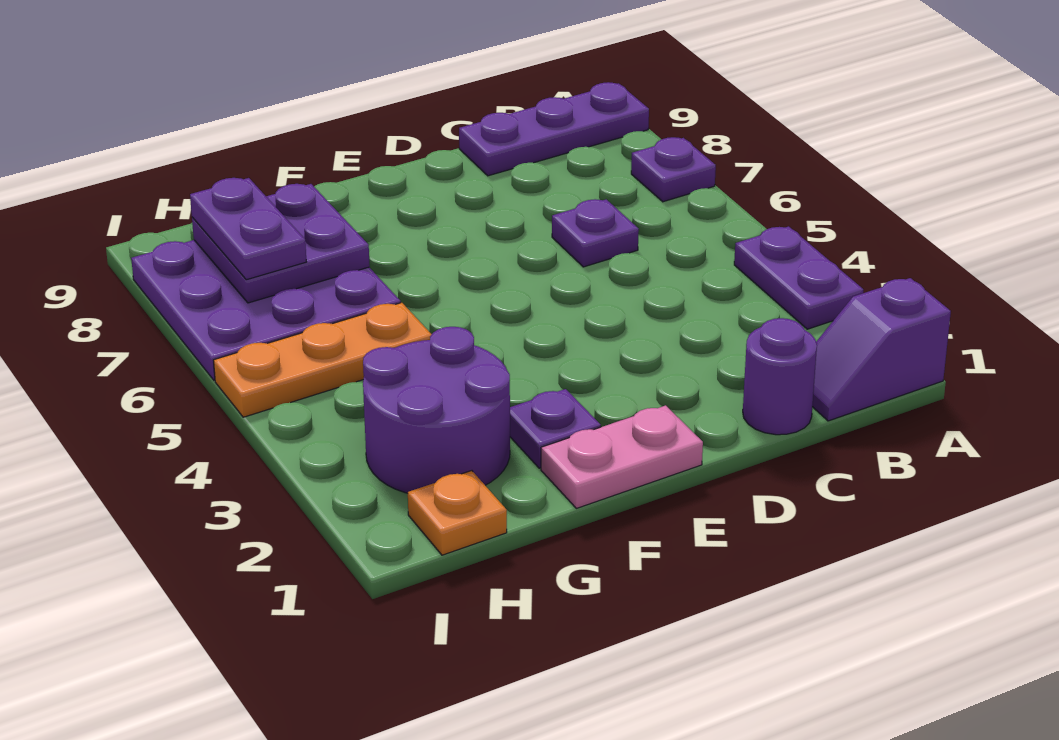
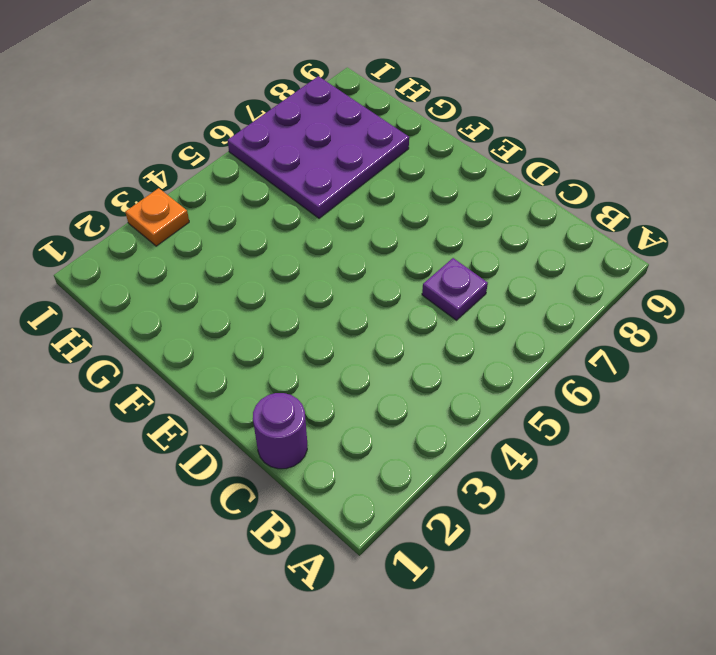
orange 1x1 plate [125,188,189,246] -> orange 1x1 plate moved to [408,471,507,555]
none -> purple 1x2 slope [812,278,951,421]
none -> purple 1x2 plate [734,226,863,329]
none -> purple 1x1 plate [631,137,716,202]

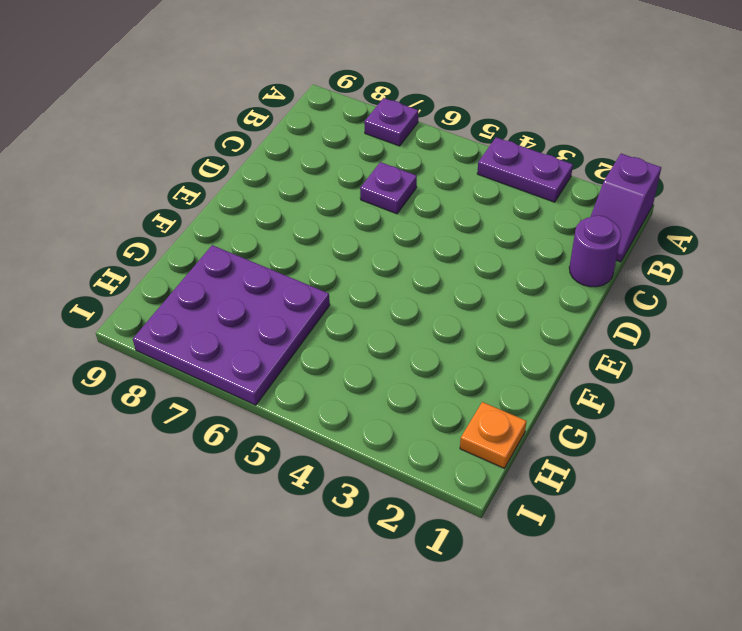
none -> purple 1x3 plate [459,82,649,176]
none -> pink 1x2 plate [541,405,703,508]
none -> purple 1x1 plate [510,389,601,468]

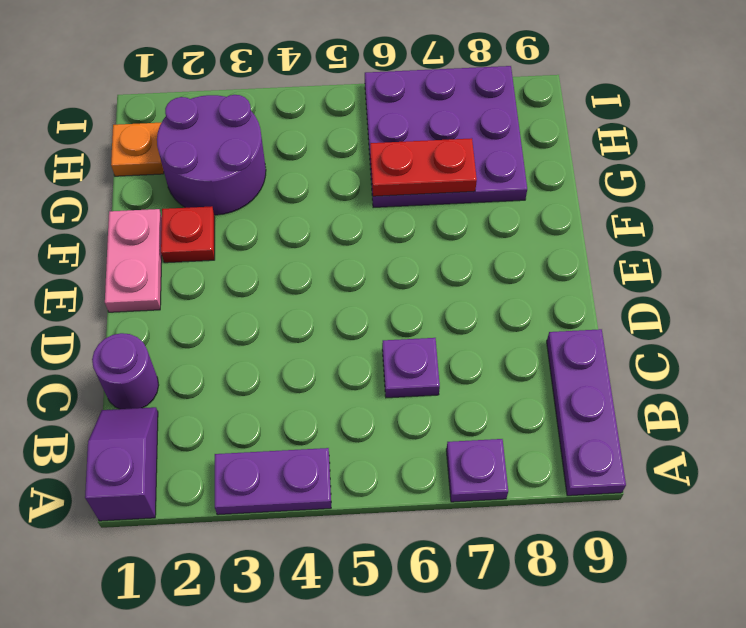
red 1x1 plate [161,206,215,263] -> purple 1x1 plate [510,389,601,468]
red 1x2 plate [370,138,477,196] -> purple 2x2 plate [192,184,370,303]
none -> orange 1x3 plate [214,303,432,417]
none -> purple 1x2 plate [190,178,306,280]

